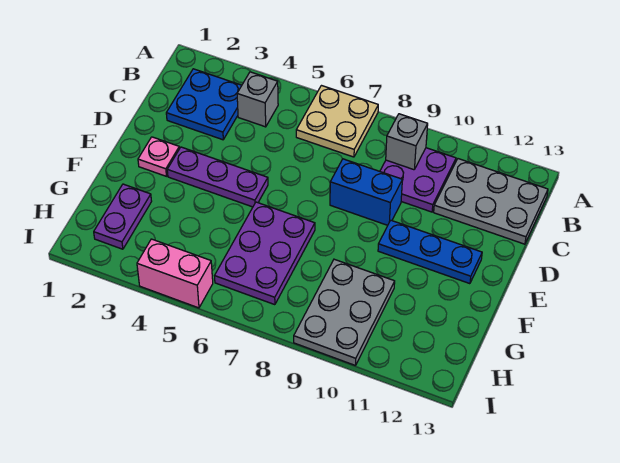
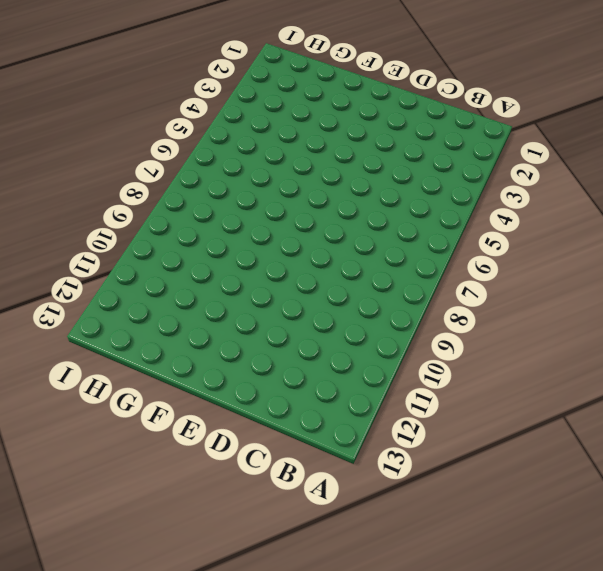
none -> tan 2x2 plate [296,86,378,157]
none -> blue 2x2 plate [166,69,242,140]
none -> grey 1x1 brick [237,72,278,127]

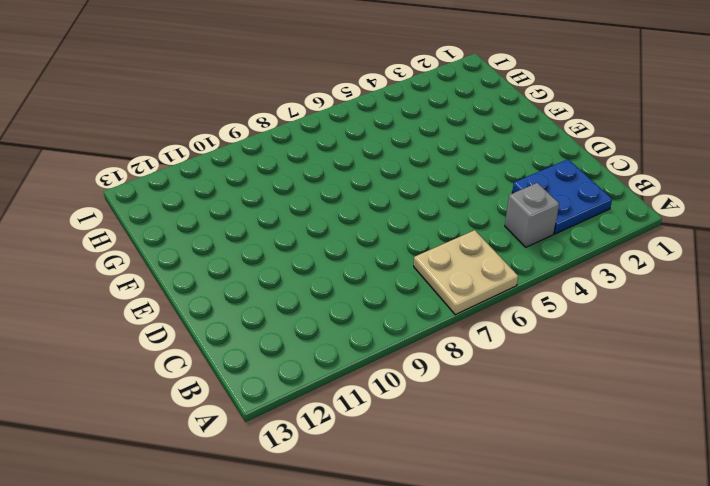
none -> purple 2x2 plate [380,148,456,212]
none -> grey 2x3 plate [434,159,548,244]
none -> blue 1x2 brick [330,159,402,225]

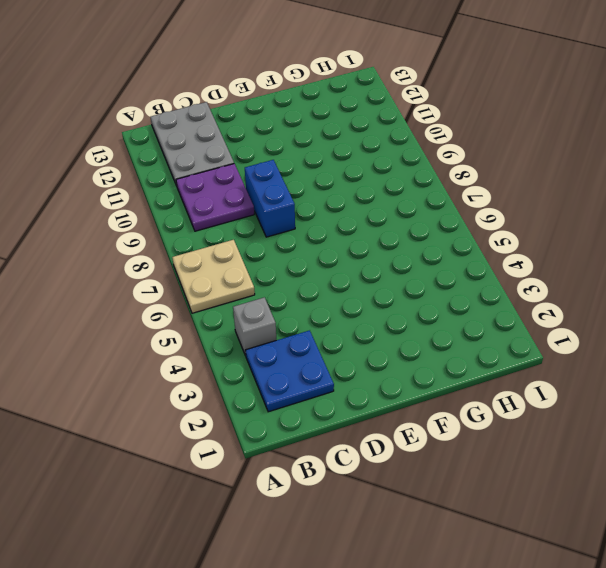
none -> pink 1x1 plate [138,137,179,176]
none -> purple 1x3 plate [167,147,268,207]
none -> blue 1x3 plate [378,220,482,284]

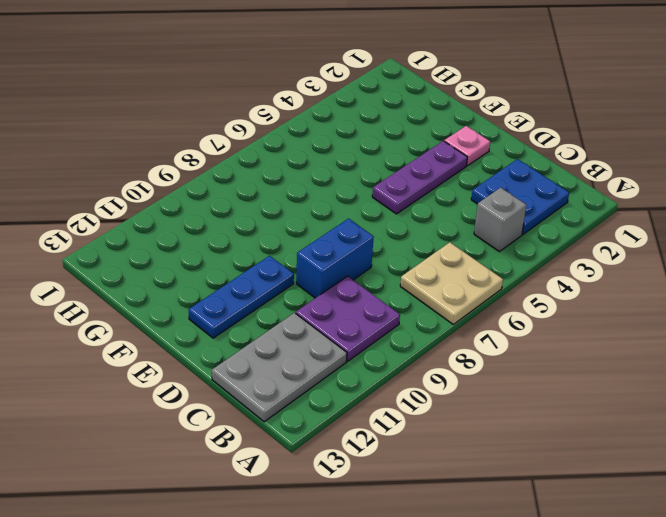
none -> purple 2x3 plate [215,202,315,305]
none -> purple 1x2 plate [94,184,152,249]
none -> grey 2x3 plate [294,259,395,366]

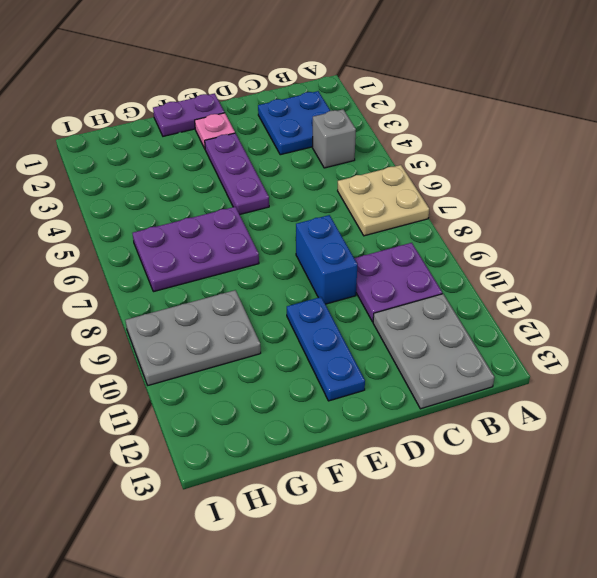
purple 1x2 plate [153,93,224,136] -> purple 1x2 plate moved to [94,184,152,249]
none -> pink 1x2 brick [137,239,213,308]
none -> grey 1x1 brick [386,114,428,170]

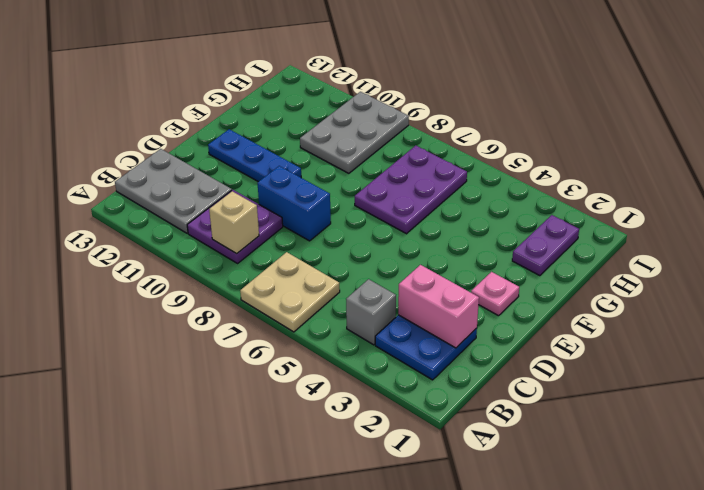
tan 1x1 brick [209,191,259,254] -> grey 1x1 brick [386,114,428,170]
pink 1x2 brick [398,265,479,348] -> pink 1x2 brick moved to [137,239,213,308]
none -> purple 1x3 plate [167,147,268,207]

